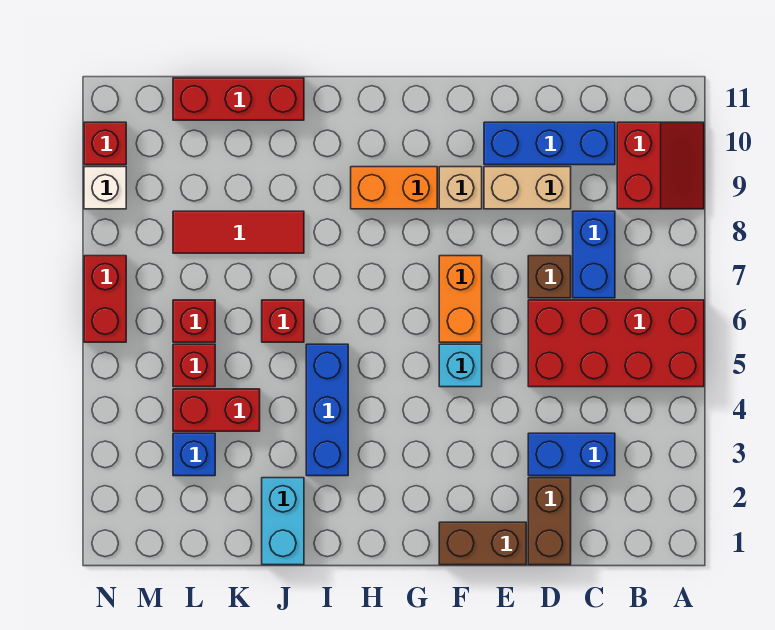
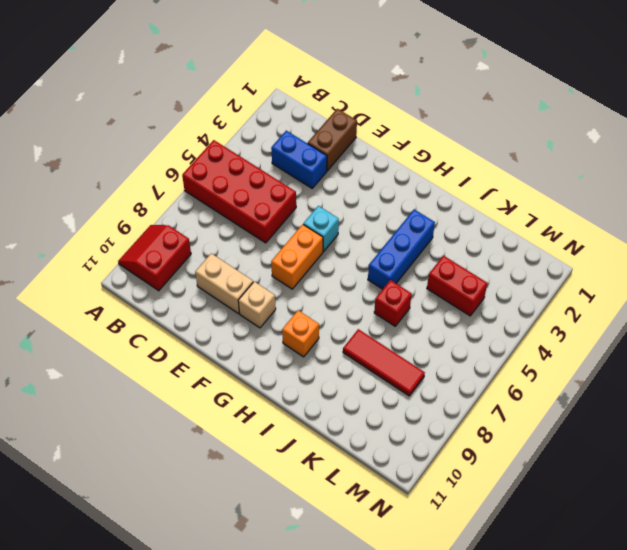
orange 1x1 brick [282,310,319,357] -> orange 1x2 brick [351,167,437,209]
none -> blue 1x2 brick [573,211,615,298]
none -> blue 1x3 brick [484,122,615,165]
none -> brown 1x1 brick [528,256,571,298]

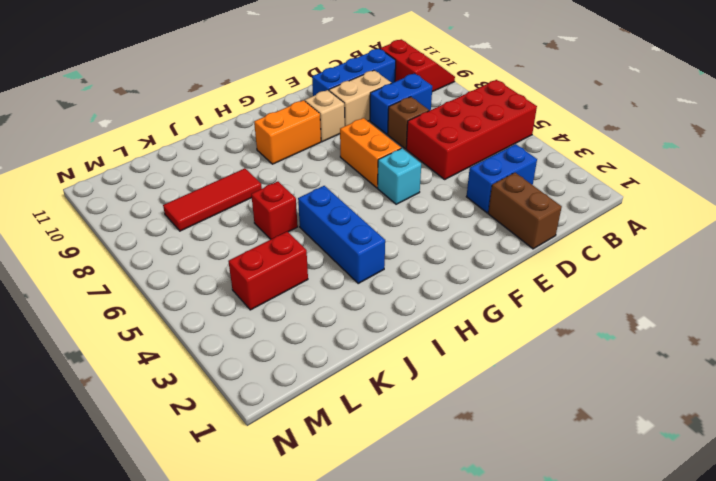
blue 1x2 brick [370,73,432,134] -> blue 1x2 brick turned to [573,211,615,298]
none -> brown 1x2 brick [439,522,526,565]
none -> cyan 1x2 brick [262,478,304,565]
none -> red 1x3 brick [173,78,304,120]

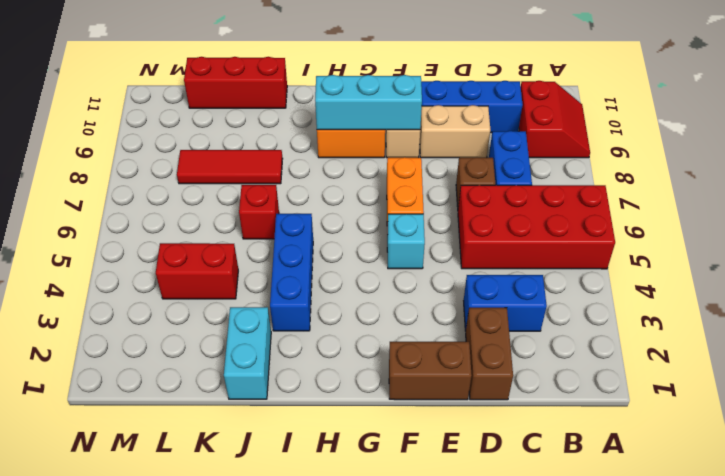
cyan 1x3 brick [315,75,422,130] -> none
none -> blue 1x1 brick [173,433,215,476]
none -> red 1x1 brick [173,344,215,387]
none -> red 1x1 brick [173,300,215,342]

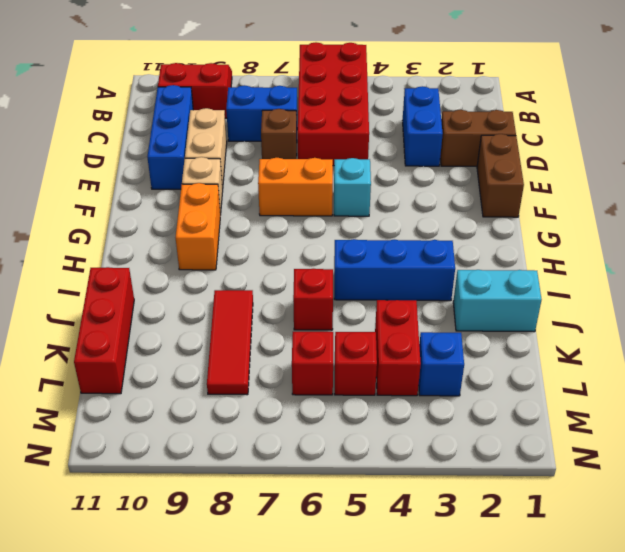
none -> red 1x2 brick [84,256,126,342]
none -> white 1x1 brick [84,167,126,209]
none -> red 1x1 brick [84,122,126,165]

